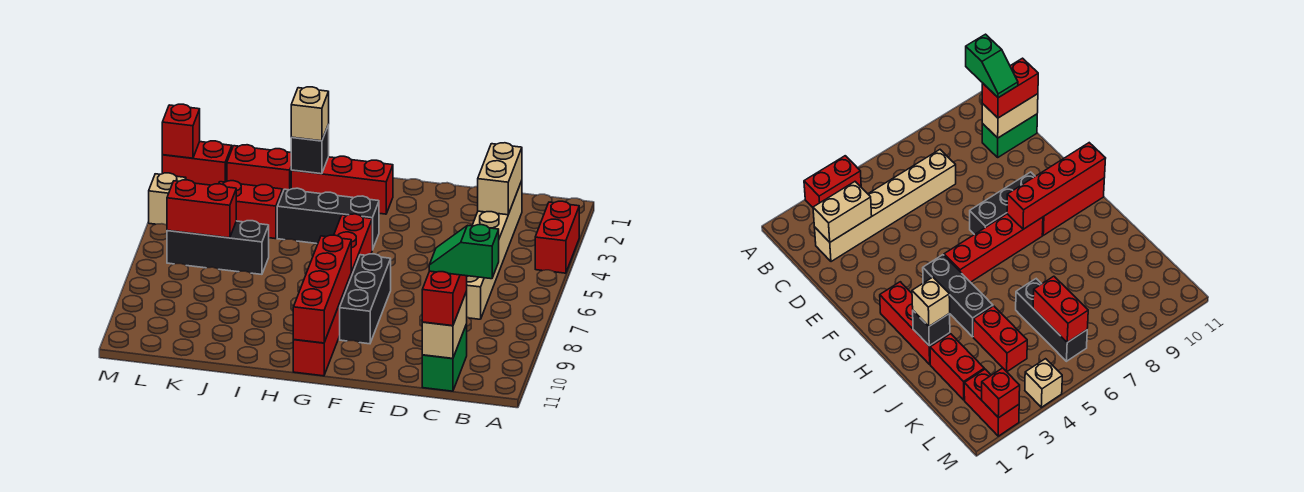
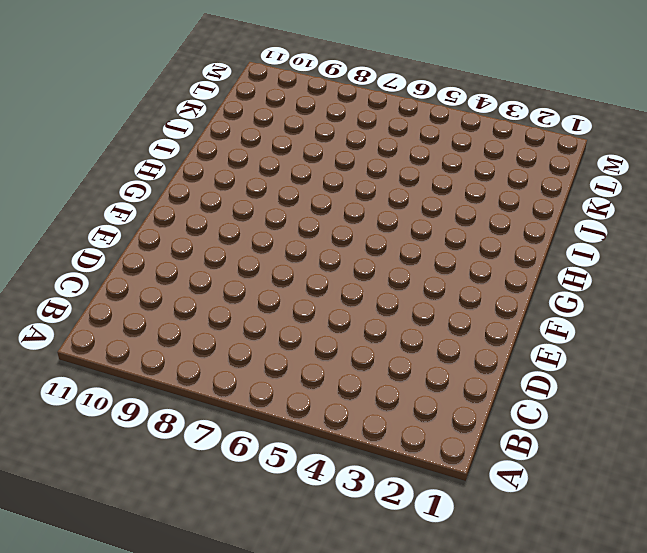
none -> red 1x2 brick [535,201,579,273]
none -> tan 1x6 brick [467,181,522,319]
none -> green 1x2 brick [422,324,467,391]

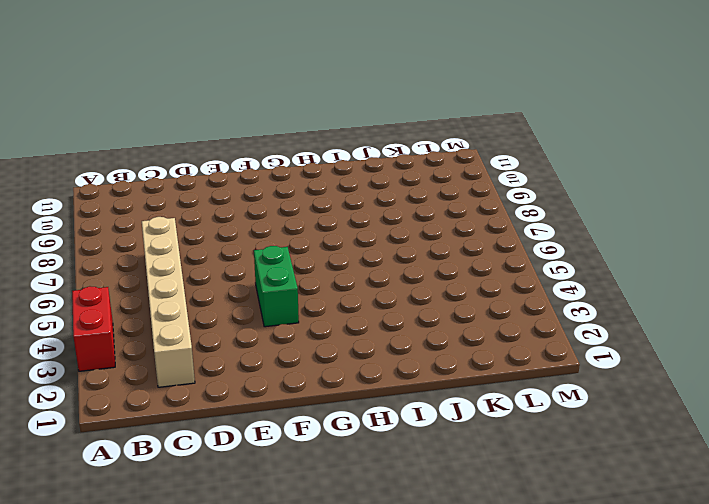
green 1x2 brick [254,246,299,327] -> green 1x2 brick moved to [422,324,467,391]
none -> black 1x3 brick [340,254,391,344]
none -> red 1x3 brick [291,156,393,214]
none -> black 1x3 brick [277,188,379,250]

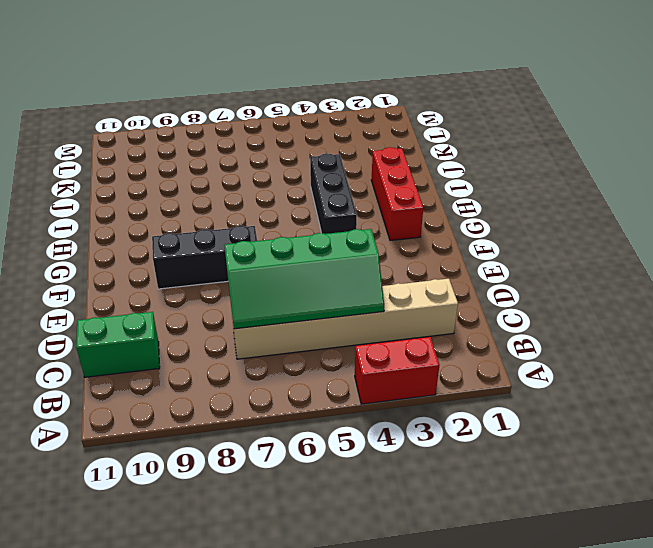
green 2x4 slope [224,229,384,329] -> none
none -> red 1x4 brick [334,214,372,292]
none -> red 1x3 brick [293,291,345,376]
none -> red 1x2 brick [227,145,291,193]

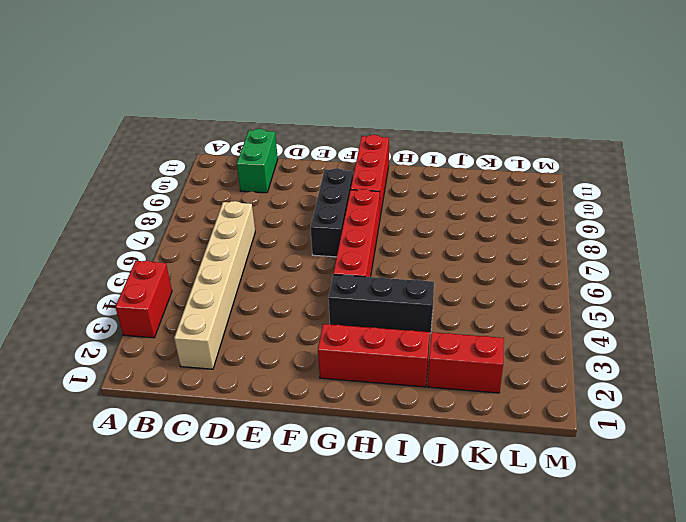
none -> red 1x2 brick [219,181,282,239]
none -> black 1x3 brick [167,221,269,274]
none -> red 1x2 brick [162,141,232,185]

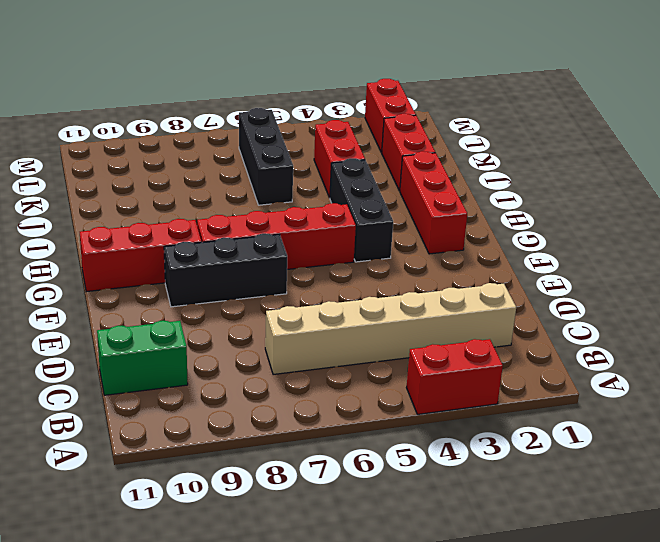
none -> tan 1x1 brick [149,173,186,225]
none -> tan 1x2 brick [478,143,522,215]
none -> tan 1x2 brick [422,291,467,359]

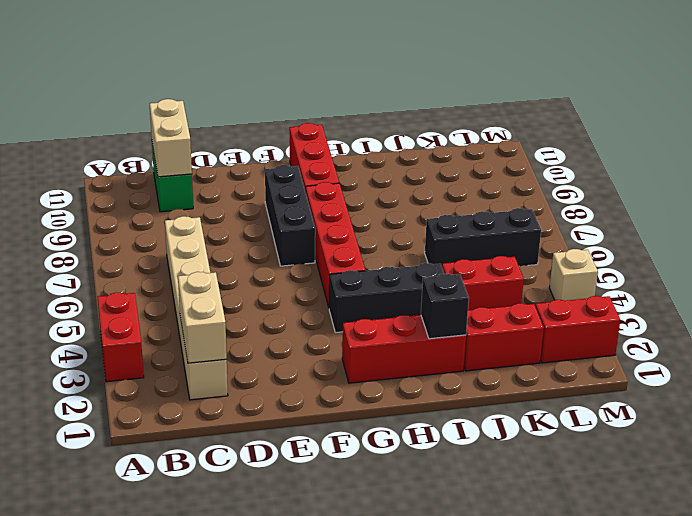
none -> red 1x4 brick [293,235,351,343]
none -> red 1x2 brick [167,180,236,238]
none -> red 1x1 brick [162,104,200,158]

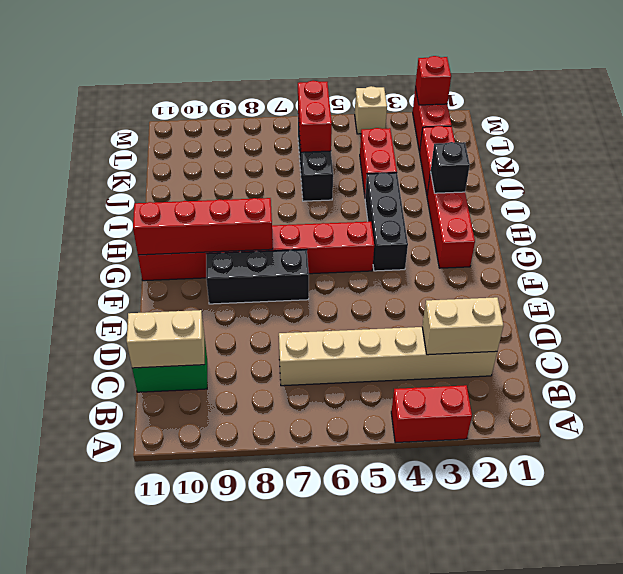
none -> red 1x2 brick [422,271,467,326]
none -> tan 1x1 brick [291,87,329,141]
none -> green 1x2 slope [429,225,499,279]

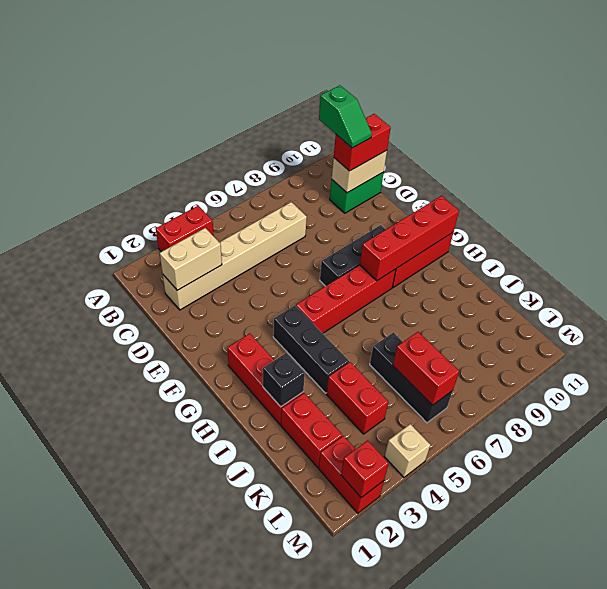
none -> tan 1x1 brick [291,87,329,141]

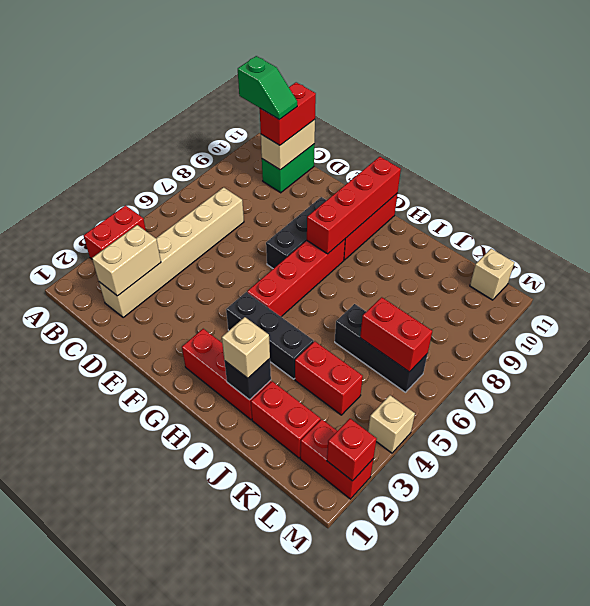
tan 1x1 brick [470,249,514,300] -> none

